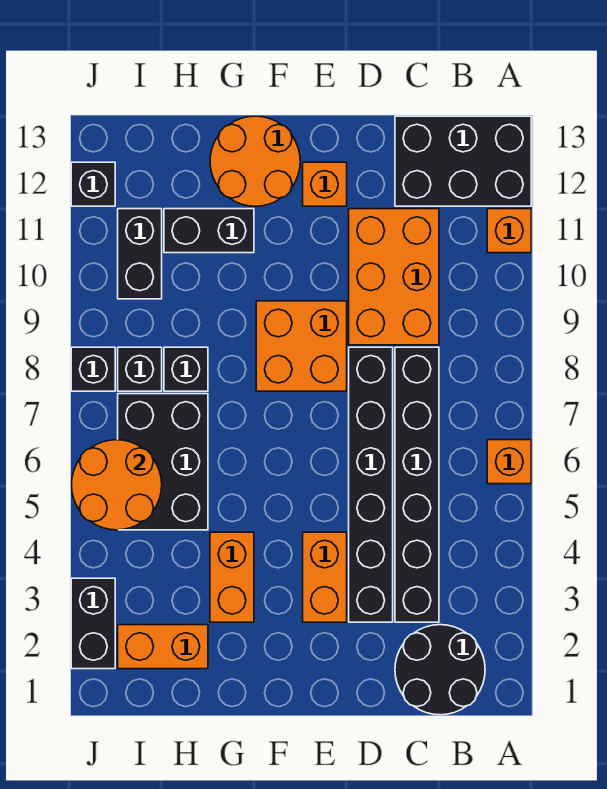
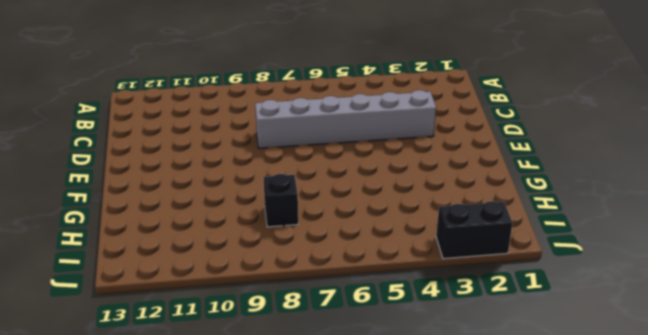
grey 1x6 brick [255,90,436,148] -> black 1x6 brick [349,347,393,622]
none -> orange 1x1 brick [487,440,531,484]
none -> orange 1x1 brick [487,209,531,253]
none -> black 2x3 brick [395,116,531,206]

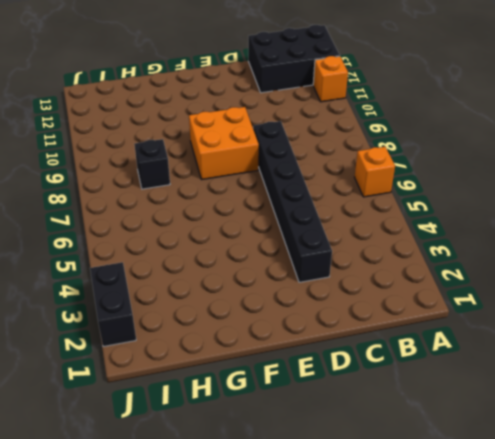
none -> black 2x2 round brick [395,625,485,715]
none -> black 1x6 brick [395,347,439,622]
none -> orange 2x3 brick [349,209,439,345]

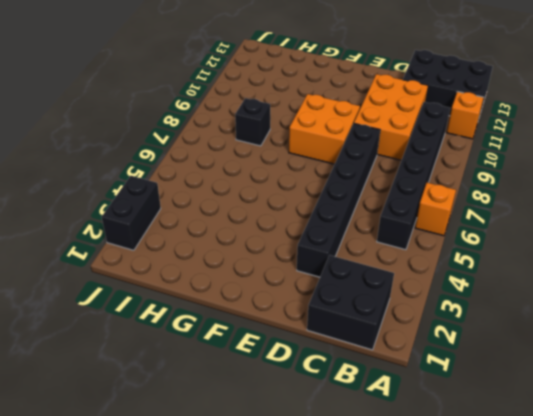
black 2x2 brick [307,255,394,350] -> black 2x2 round brick [395,625,485,715]
black 1x6 brick [377,102,450,250] -> black 1x6 brick moved to [395,347,439,622]
none -> orange 1x2 brick [303,532,347,622]
none -> orange 1x1 brick [303,162,347,206]
none -> orange 2x2 round brick [210,116,300,206]

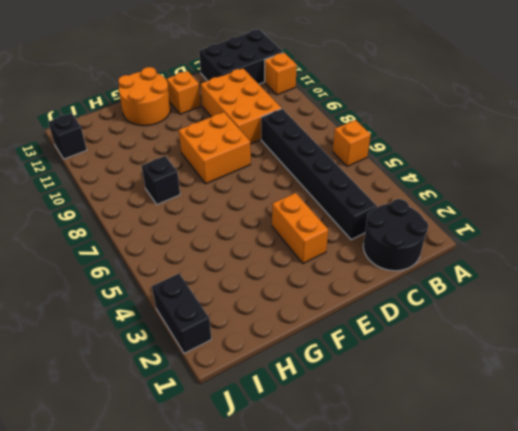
none -> black 1x6 brick [349,347,393,622]
none -> orange 1x2 brick [210,532,254,622]
none -> black 1x2 brick [164,209,254,253]

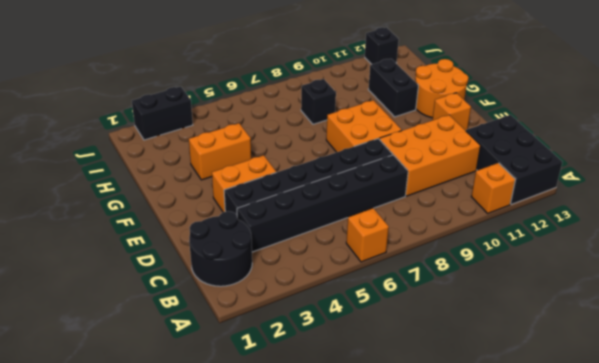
none -> orange 1x2 brick [118,625,208,669]
none -> black 2x3 brick [118,394,208,530]
none -> black 1x1 brick [118,347,162,391]

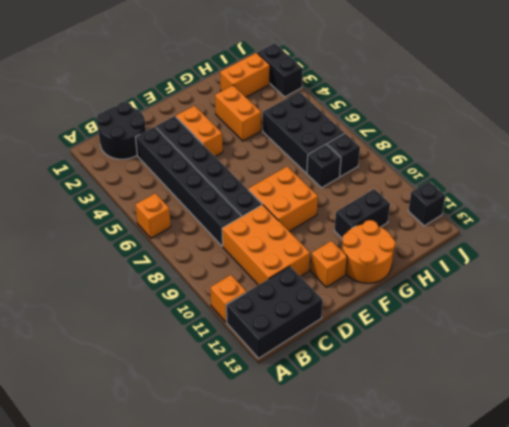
none -> black 1x2 brick [118,209,162,299]
none -> black 1x1 brick [71,347,115,391]
none -> orange 2x2 round brick [72,440,162,530]

